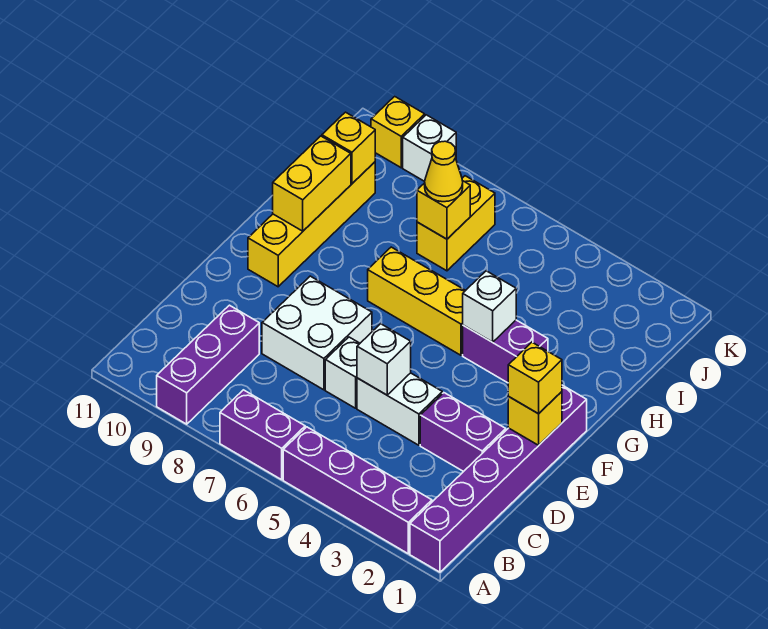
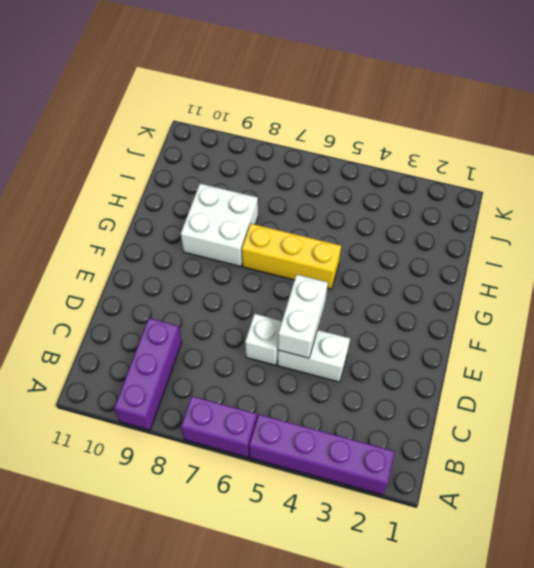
white 1x2 brick [278,275,328,358] -> white 1x1 brick [357,324,411,395]
white 2x2 brick [181,184,258,266] -> white 2x2 brick moved to [262,276,372,390]
none -> purple 1x6 brick [410,385,587,572]
none -> purple 1x2 brick [420,393,506,472]
none -> yellow 1x4 brick [248,162,375,287]

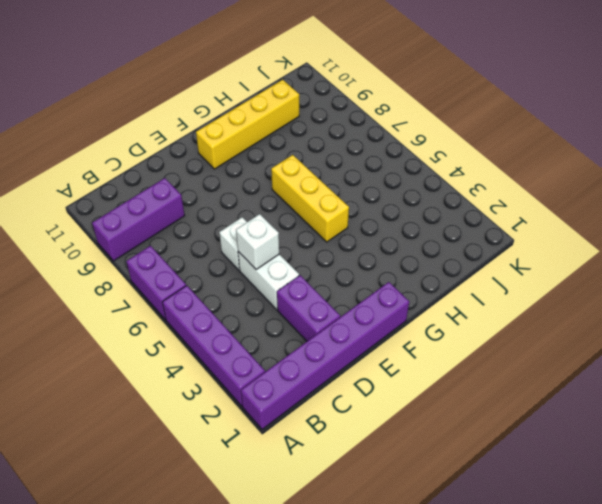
none -> white 2x2 brick [262,276,372,390]
none -> purple 1x2 brick [463,320,548,383]
none -> yellow 1x2 brick [417,176,495,271]

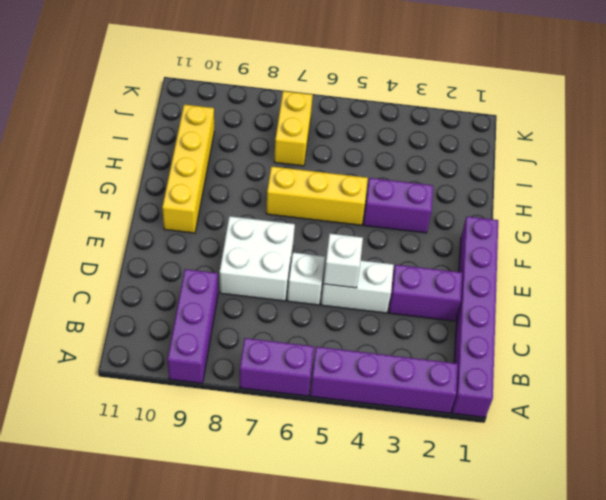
none -> white 1x1 brick [403,115,456,181]
none -> yellow 1x1 brick [371,96,425,168]
none -> yellow 1x1 brick [508,392,562,445]

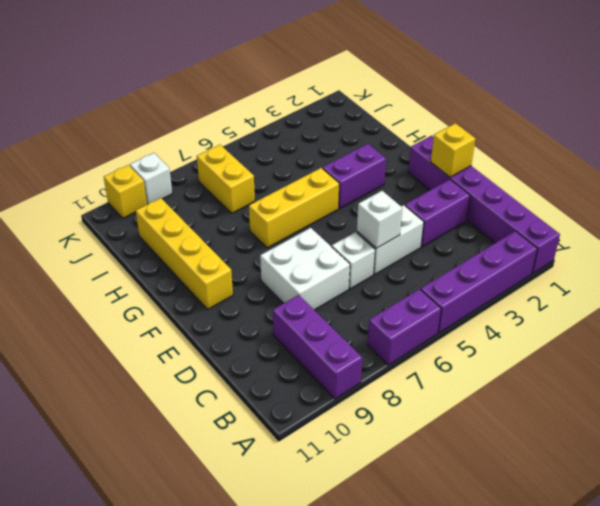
none -> white 1x1 brick [463,271,516,342]
none -> yellow 1x2 brick [273,136,351,231]
none -> yellow 1x1 brick [417,181,470,239]

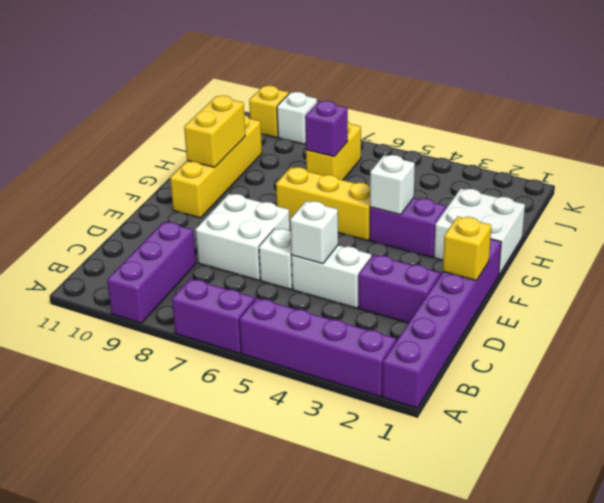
white 2x2 brick [434,189,525,275] -> none
purple 1x1 brick [305,101,348,157] -> yellow 1x1 brick [417,181,470,239]
none -> yellow 1x1 brick [322,112,375,183]
none -> yellow 1x1 brick [508,342,562,414]
none -> yellow 1x1 cone [425,141,463,202]

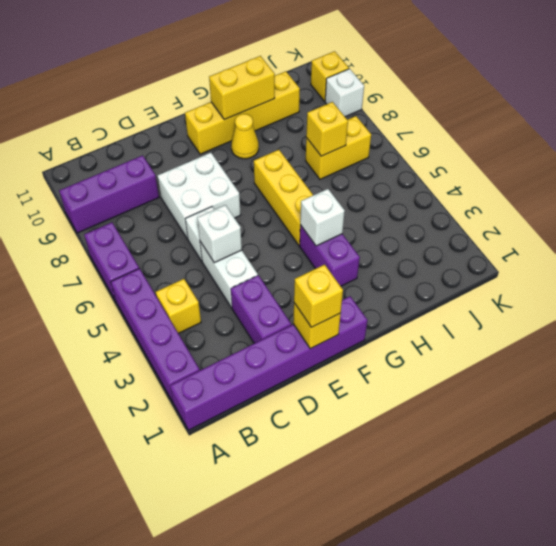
yellow 1x1 brick [156,279,201,333] -> yellow 1x1 brick moved to [322,112,375,183]
yellow 1x1 cone [231,114,259,159] -> yellow 1x1 cone moved to [425,141,463,202]

